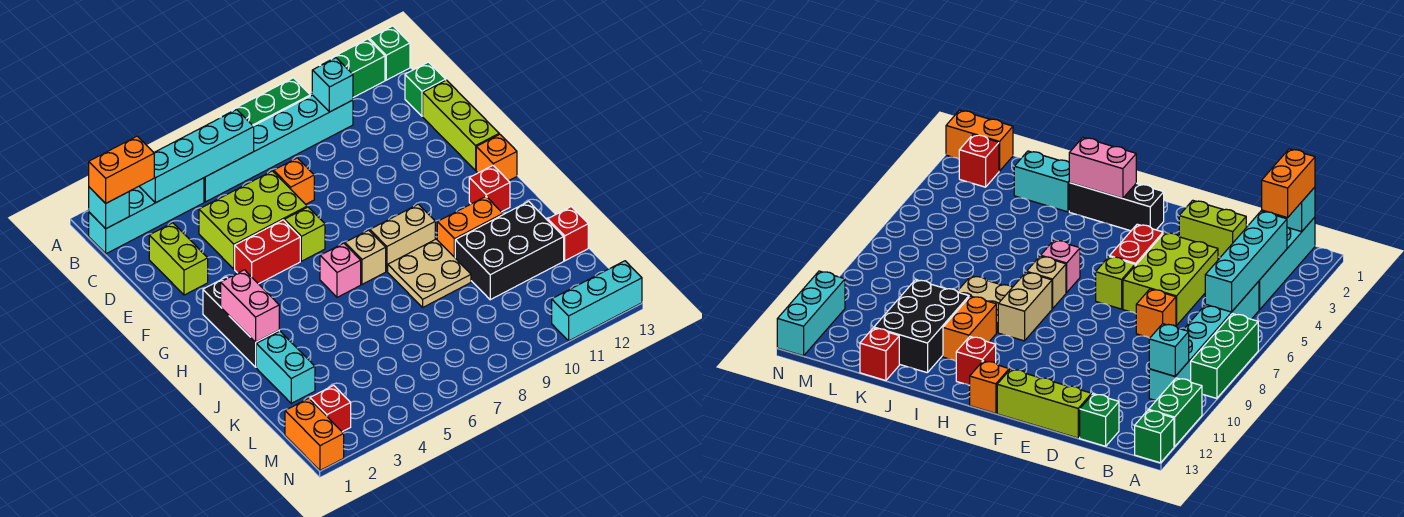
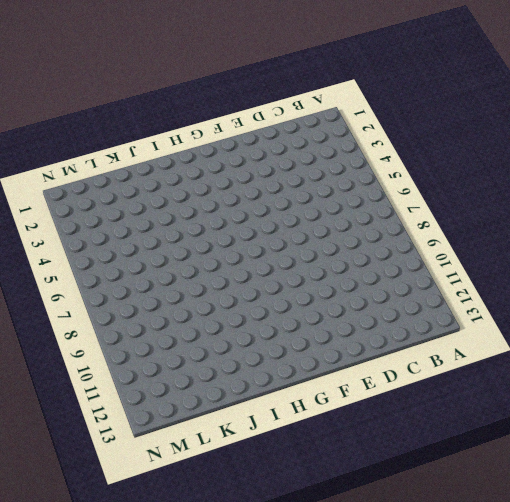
none -> green 1x3 brick [220,78,310,126]
none -> green 1x2 brick [320,39,385,97]
none -> green 1x1 brick [369,26,410,80]
none -> cyan 1x4 brick [89,178,204,254]

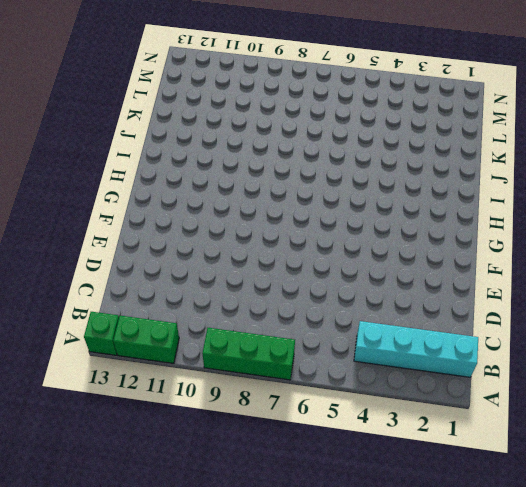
none -> cyan 1x6 brick [204,95,353,202]
none -> green 1x1 brick [405,62,446,116]
none -> lime 1x2 brick [149,223,208,295]
none -> lime 2x3 brick [199,171,307,269]

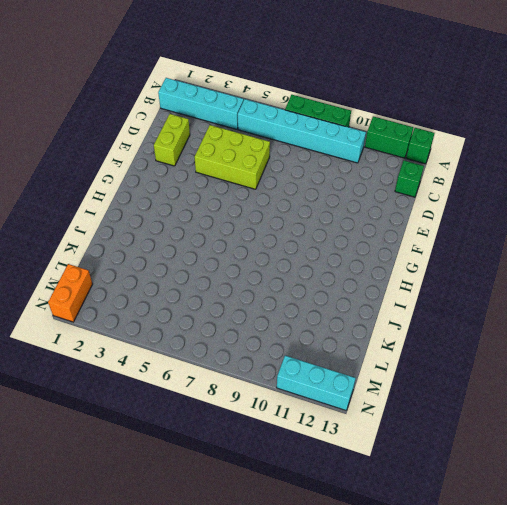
none -> orange 1x1 brick [274,158,314,204]
none -> lime 1x3 brick [423,80,499,170]
none -> red 1x2 brick [235,220,300,284]
none -> lime 1x1 brick [284,207,325,261]

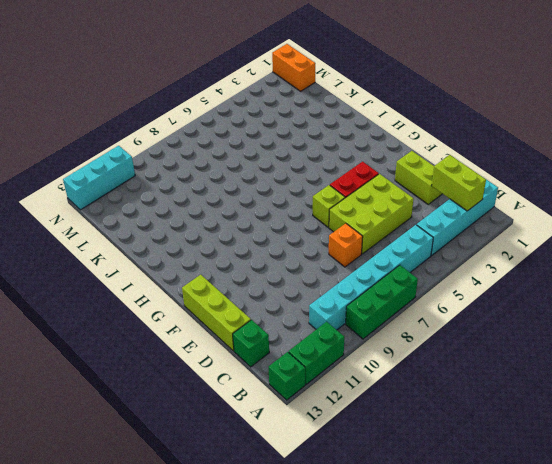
lime 1x2 brick [432,155,486,211] -> none
none -> black 1x3 brick [203,277,279,367]
none -> orange 1x1 brick [476,134,517,181]
none -> pink 1x1 brick [320,243,361,297]
none -> tan 1x1 brick [345,230,386,284]

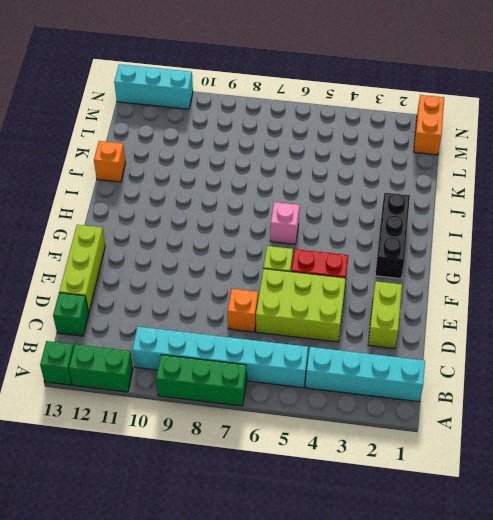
orange 1x1 brick [94,141,126,182] -> orange 1x1 brick moved to [476,134,517,181]
none -> tan 1x1 brick [345,230,386,284]
none -> tan 1x2 brick [370,204,435,271]
none -> red 1x1 brick [469,166,510,212]
none -> tan 2x2 plate [388,239,471,307]

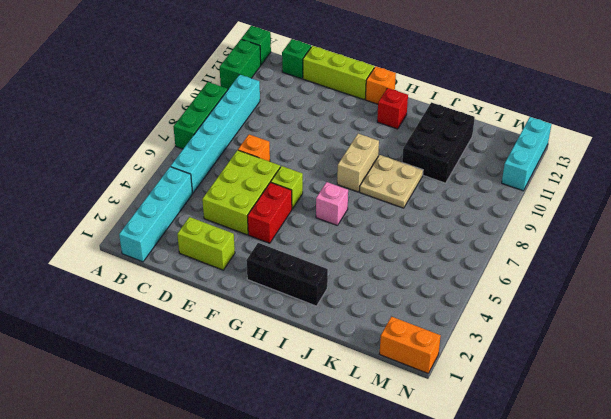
none -> tan 1x1 brick [345,230,386,284]
none -> orange 1x2 brick [437,197,503,257]
none -> cyan 1x2 brick [256,331,315,403]
none -> red 1x1 brick [548,207,588,261]

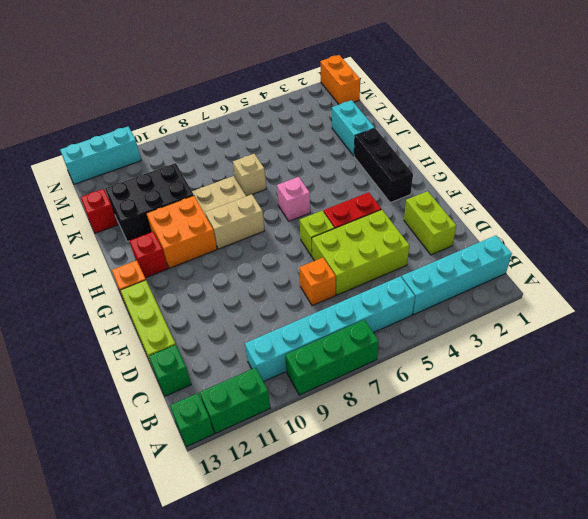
orange 2x2 brick [146,196,217,268] -> orange 1x2 brick [437,197,503,257]
tan 1x1 brick [233,154,266,196] -> tan 1x1 brick moved to [345,230,386,284]
none -> red 1x1 brick [310,385,351,432]
none -> cyan 1x1 brick [89,187,129,229]
none -> cyan 1x4 brick [139,110,254,203]
none -> cyan 1x1 brick [312,58,353,112]

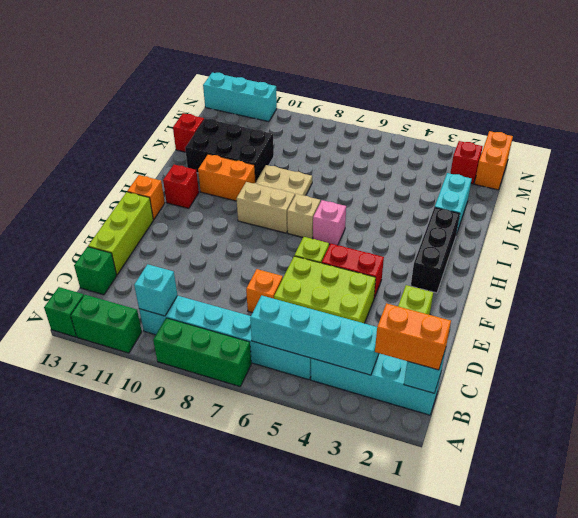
none -> pink 1x2 brick [221,270,279,342]

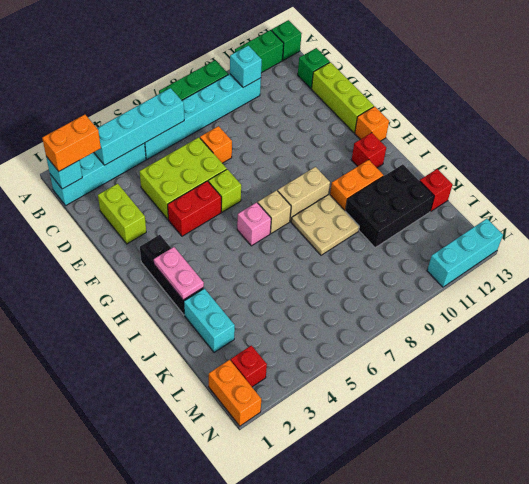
pink 1x2 plate [154,247,204,300] -> pink 1x2 brick [221,270,279,342]

